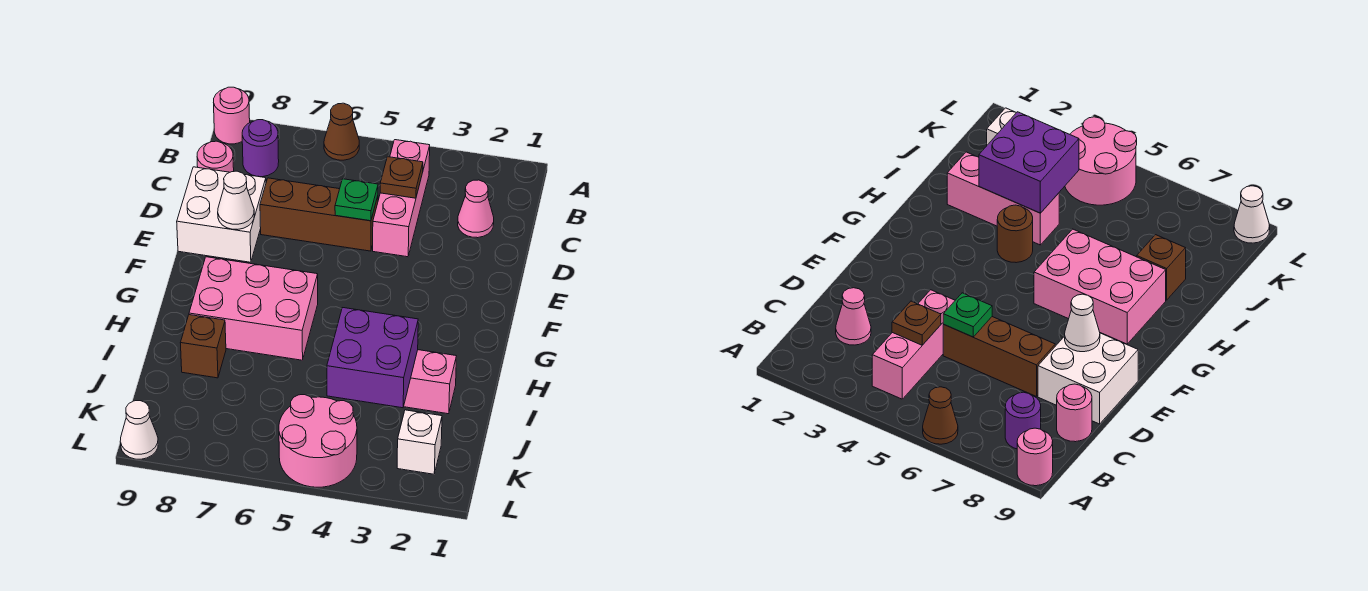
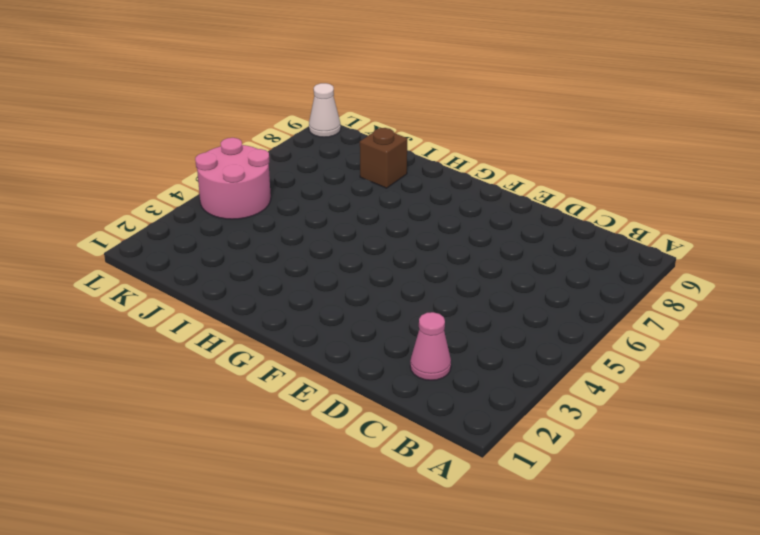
none -> brown 1x1 cone [324,103,359,160]
none -> pink 1x1 round brick [213,87,250,144]
none -> pink 1x3 brick [373,140,430,257]

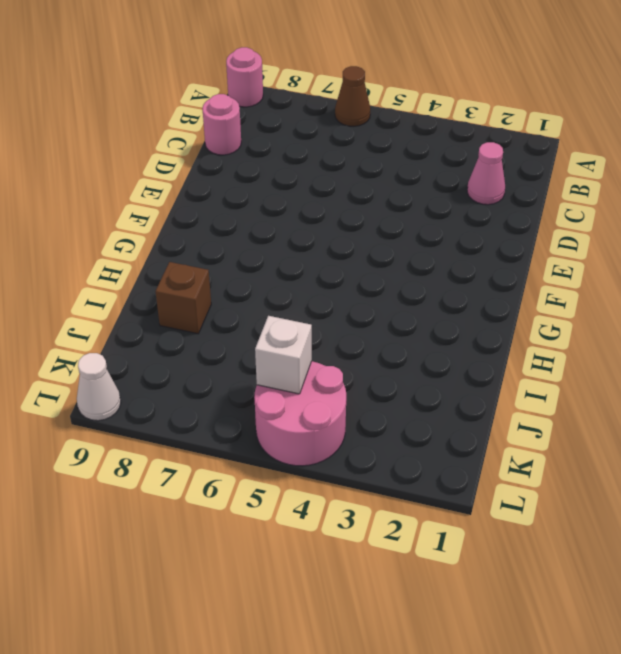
white 1x1 brick [255,316,312,394] -> white 1x1 brick moved to [397,410,442,474]
none -> pink 1x3 brick [373,140,430,257]
none -> purple 1x1 round brick [242,120,279,177]
none -> brown 1x3 brick [260,178,378,251]

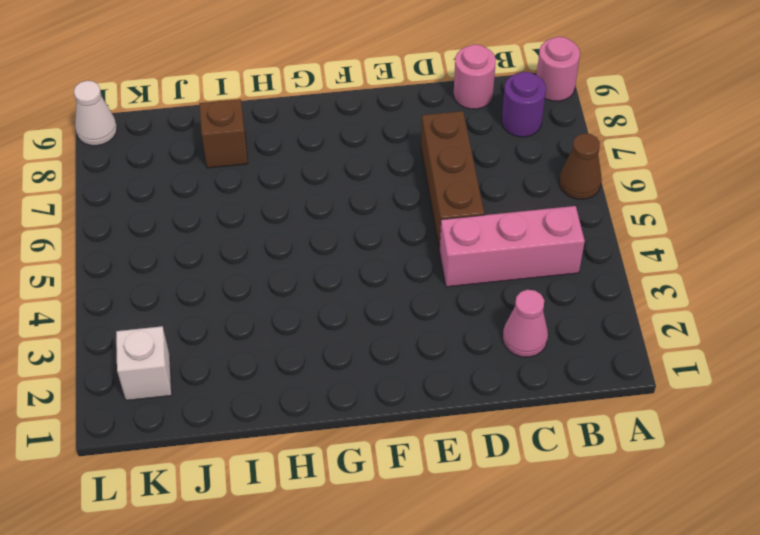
none -> white 2x2 brick [177,167,266,262]
none -> pink 2x3 brick [189,257,318,360]
none -> brown 1x1 round brick [997,205,1033,263]

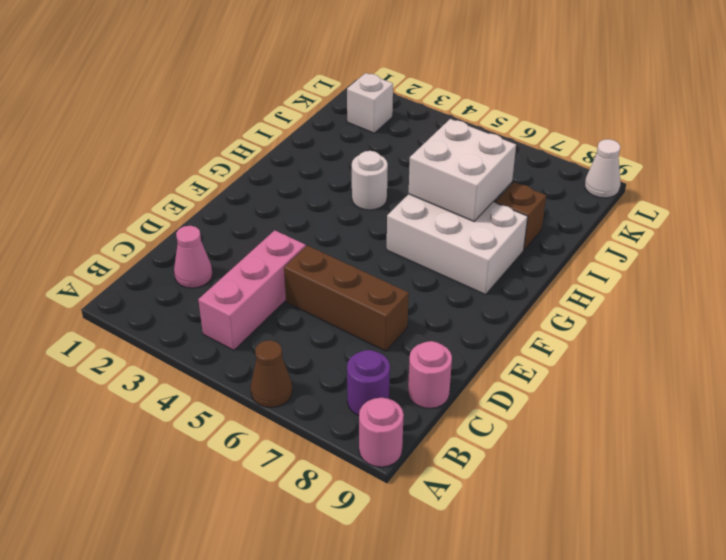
white 2x3 brick [387,194,528,295] -> pink 2x3 brick [189,257,318,360]
white 1x1 round brick [352,151,388,210] -> brown 1x1 round brick [997,205,1033,263]
white 2x2 brick [409,119,516,221] -> white 2x2 brick moved to [177,167,266,262]
none -> pink 1x3 brick [404,350,456,414]
none -> pink 2x2 round brick [279,395,357,487]
none -> brown 1x1 plate [380,157,423,198]

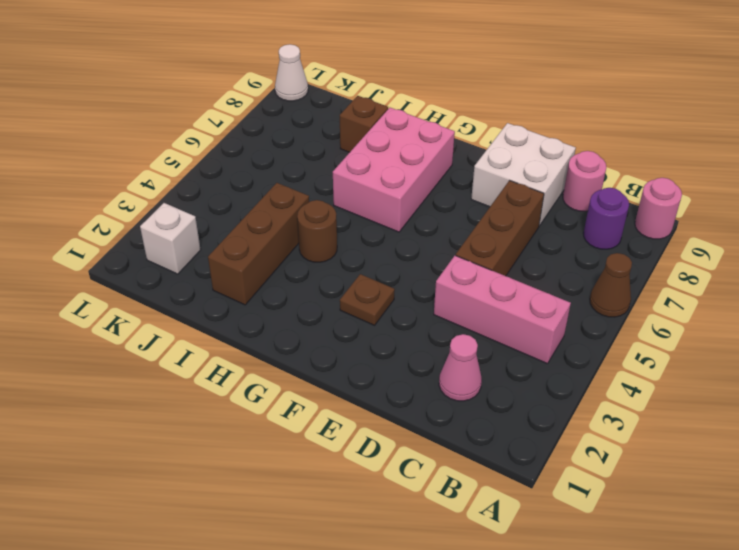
brown 1x1 plate [340,274,395,325] -> brown 1x1 plate moved to [380,157,423,198]
brown 1x3 brick [208,183,309,305] -> pink 1x3 brick [404,350,456,414]
none -> pink 2x2 round brick [279,395,357,487]
none -> green 1x1 plate [335,179,378,221]
none -> white 1x1 cone [218,171,254,229]

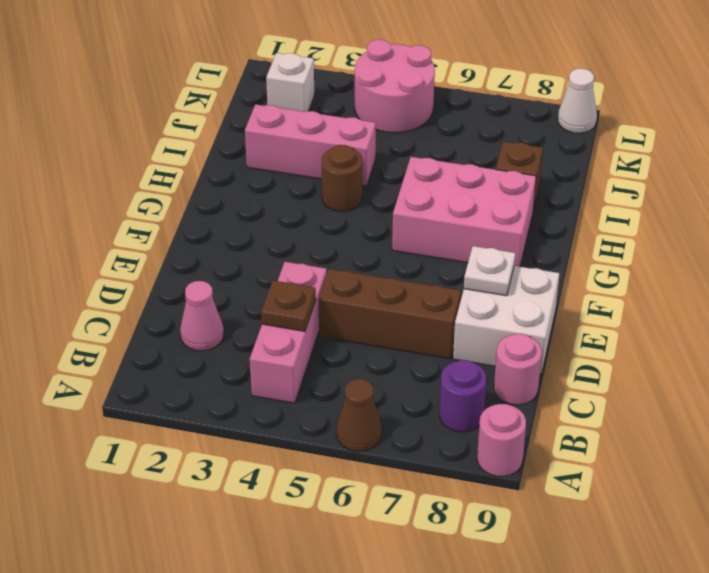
white 1x1 plate [464,246,515,296] -> white 1x1 cone [218,171,254,229]
none -> green 1x1 plate [335,179,378,221]
none -> purple 2x2 brick [327,308,418,408]

